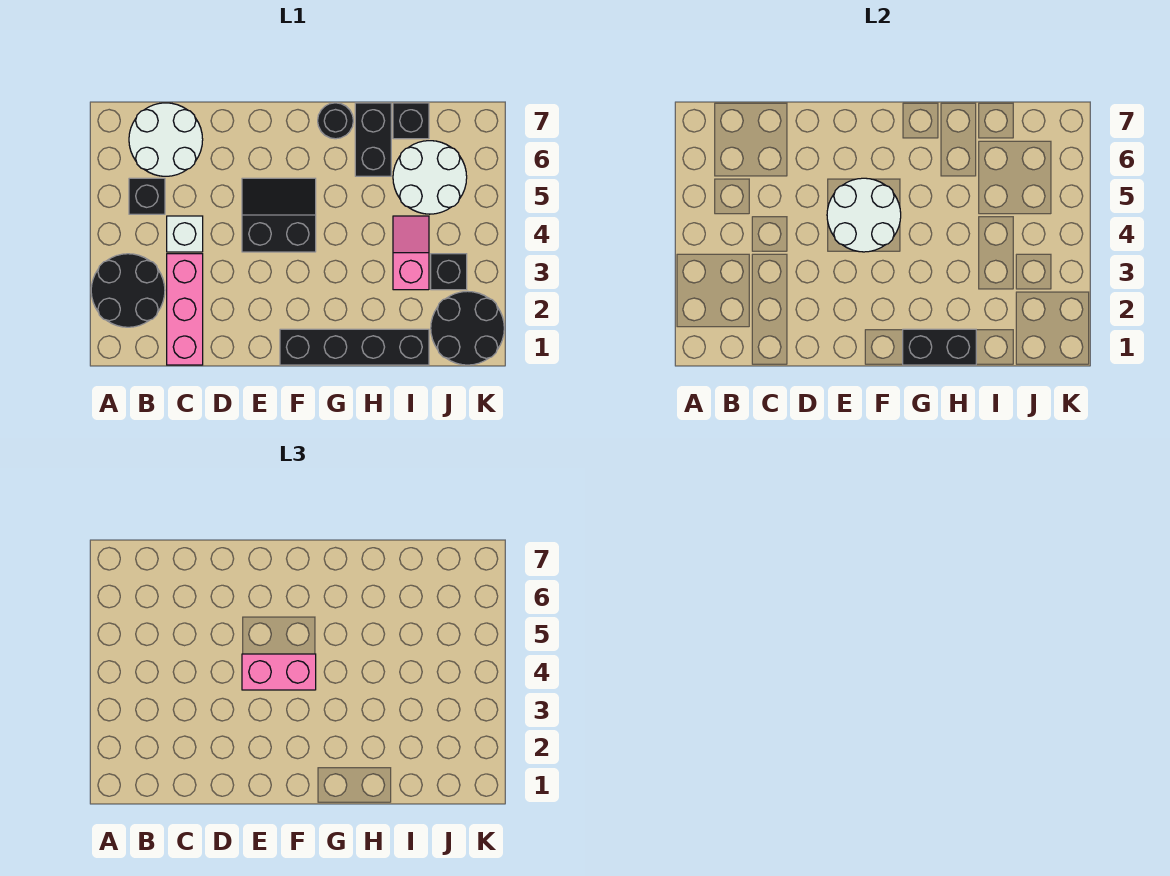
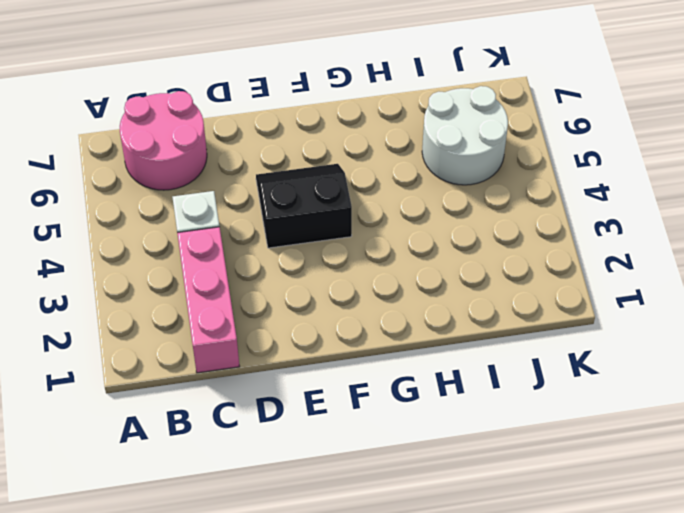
pink 2x2 round brick [120,91,207,190] -> white 2x2 round brick [129,103,203,176]
none -> black 2x2 round brick [91,254,165,327]
none -> black 1x1 brick [129,178,165,214]
none -> black 1x4 brick [280,329,429,365]

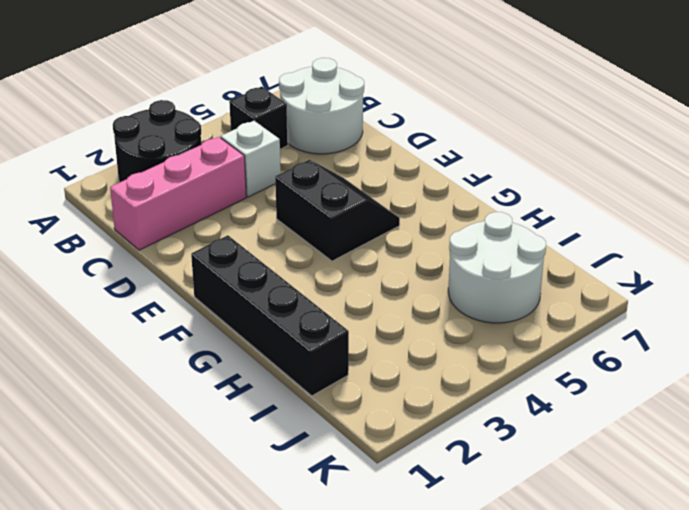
none -> black 1x1 round brick [318,103,353,139]
none -> black 1x2 brick [355,103,391,176]
none -> pink 1x2 slope [393,216,429,290]

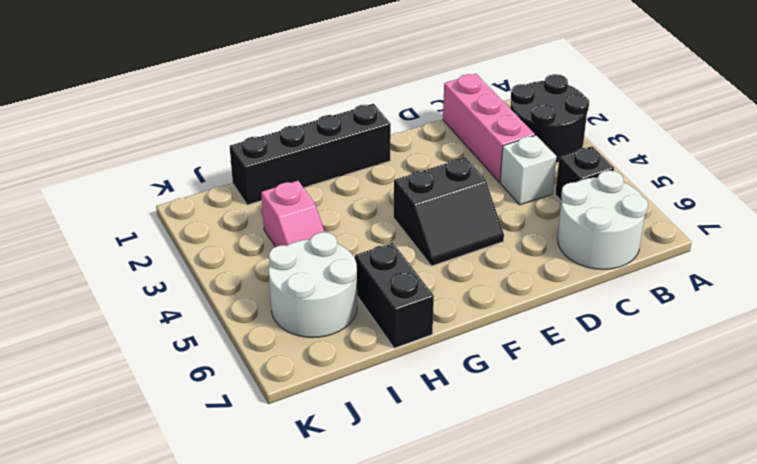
none -> black 1x1 round brick [318,103,353,139]
none -> black 1x1 brick [393,103,429,139]
none -> black 2x2 round brick [431,291,504,365]

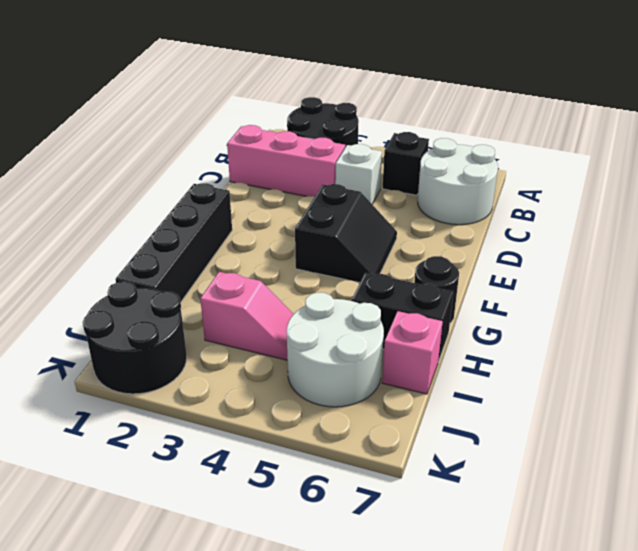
pink 1x1 brick [382,311,443,394] -> black 1x1 brick [393,103,429,139]
none -> black 1x1 brick [431,254,467,290]
none -> white 2x2 round brick [827,178,901,252]
none -> black 1x2 brick [903,329,976,365]

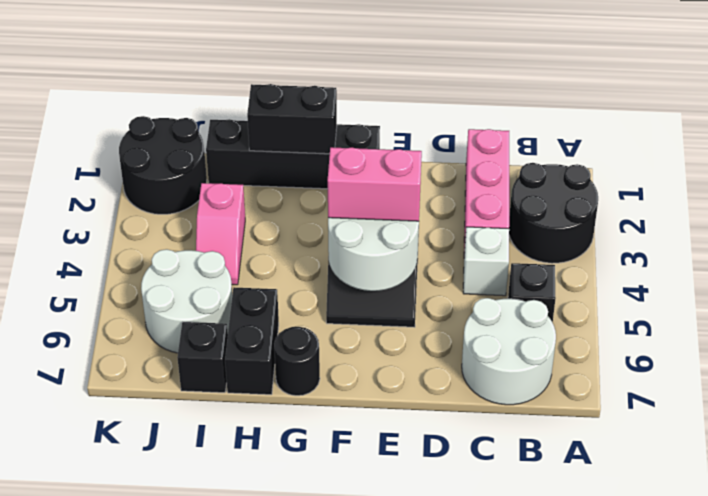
none -> black 1x1 brick [431,254,467,290]

